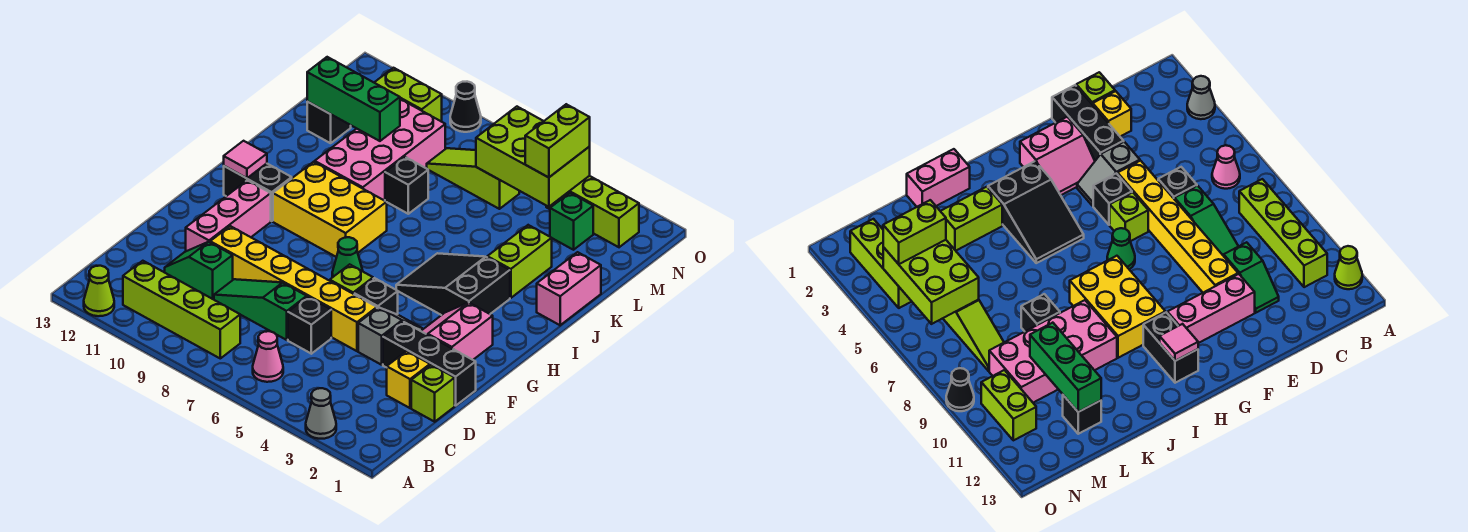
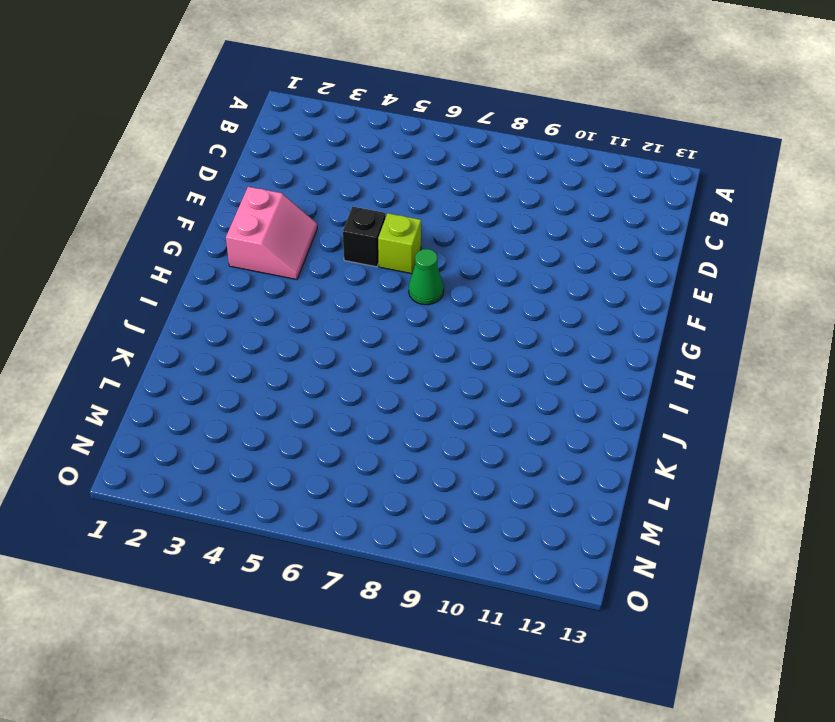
none -> grey 1x1 cone [306,388,336,439]
none -> lime 1x1 cone [84,266,114,316]
none -> pink 1x1 cone [253,331,283,382]
none -> lime 1x4 brick [123,261,240,358]

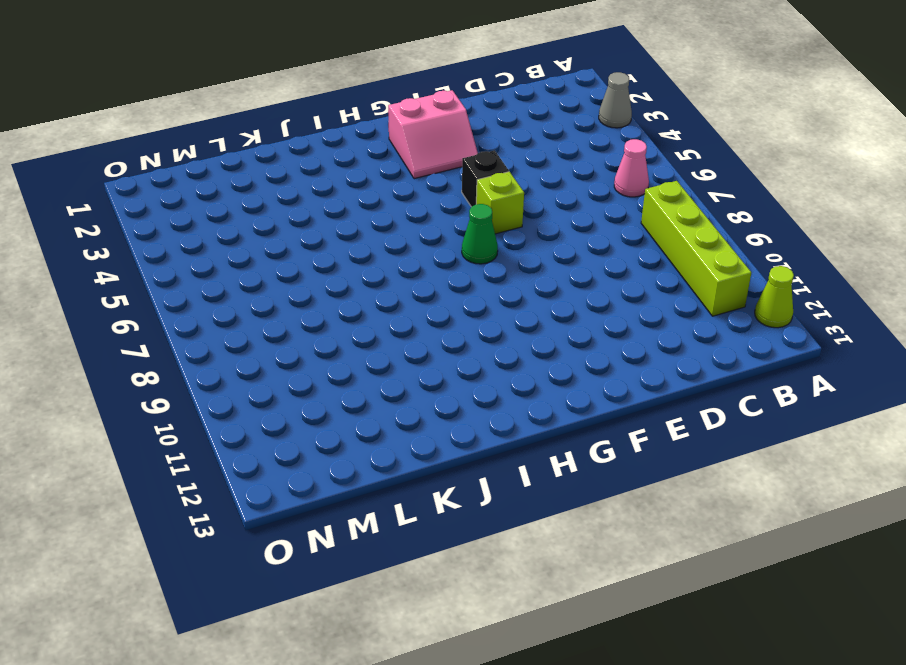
none -> lime 1x1 brick [411,365,455,422]
none -> yellow 1x1 brick [387,351,430,408]
none -> black 1x1 brick [288,297,331,354]
none -> green 1x3 slope [214,279,307,340]

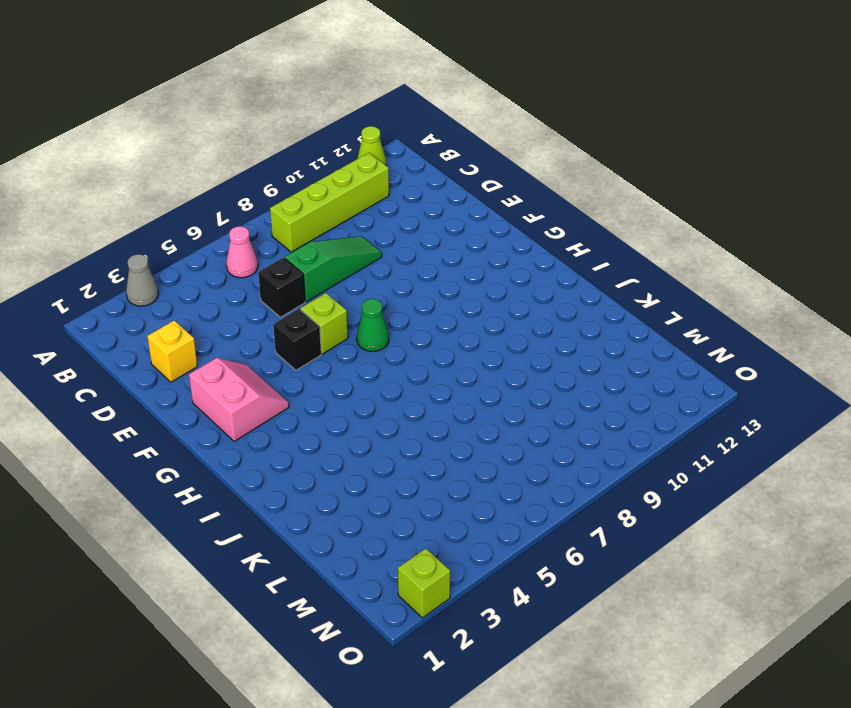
lime 1x1 brick [398,548,450,618] -> lime 1x1 brick moved to [411,365,455,422]
none -> green 1x2 slope [165,242,233,299]
none -> black 1x3 brick [383,321,476,406]
none -> grey 1x2 slope [358,307,422,365]
none -> yellow 1x6 brick [210,226,377,351]

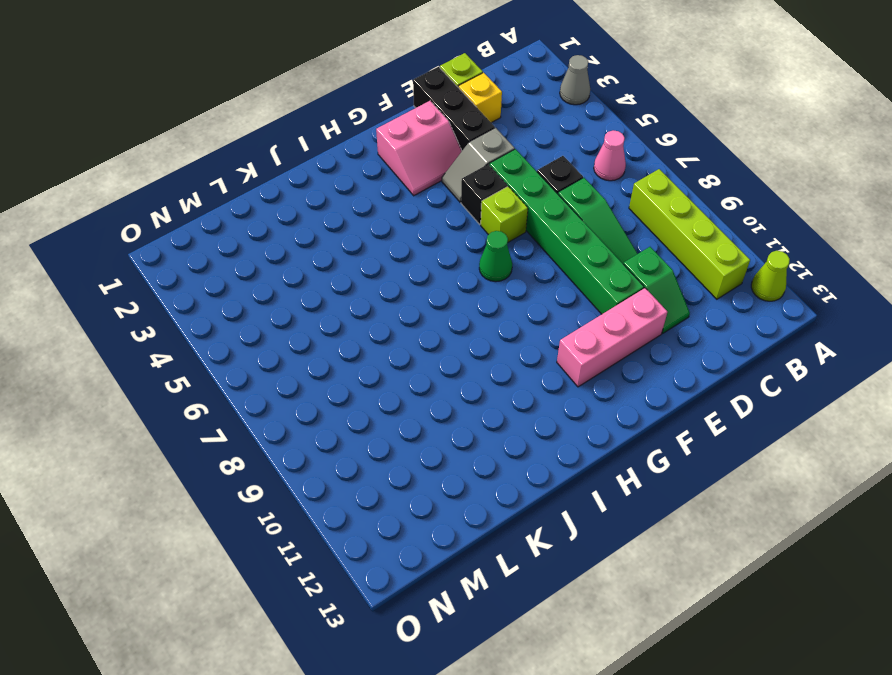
green 1x6 brick [489,149,644,314] -> yellow 1x6 brick [210,226,377,351]
none -> black 2x3 slope [396,253,510,315]
none -> yellow 2x3 brick [273,162,387,257]
none -> black 1x2 brick [224,163,292,221]
none -> pink 1x2 brick [537,252,601,325]

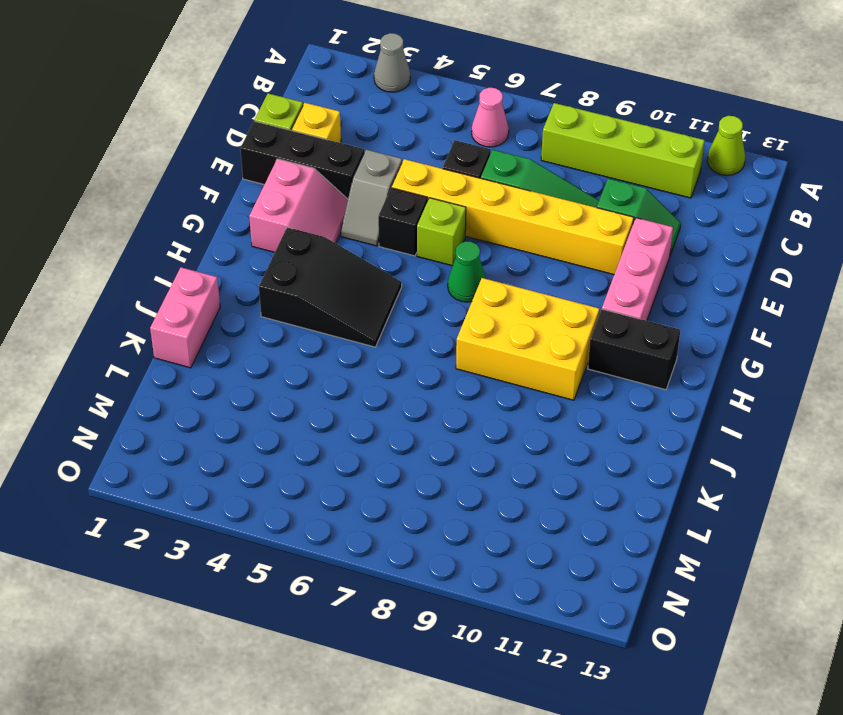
none -> lime 1x2 brick [487,225,552,298]
none -> pink 2x4 brick [315,99,445,200]
none -> black 1x1 brick [385,157,428,214]
none -> black 1x1 brick [307,102,351,143]

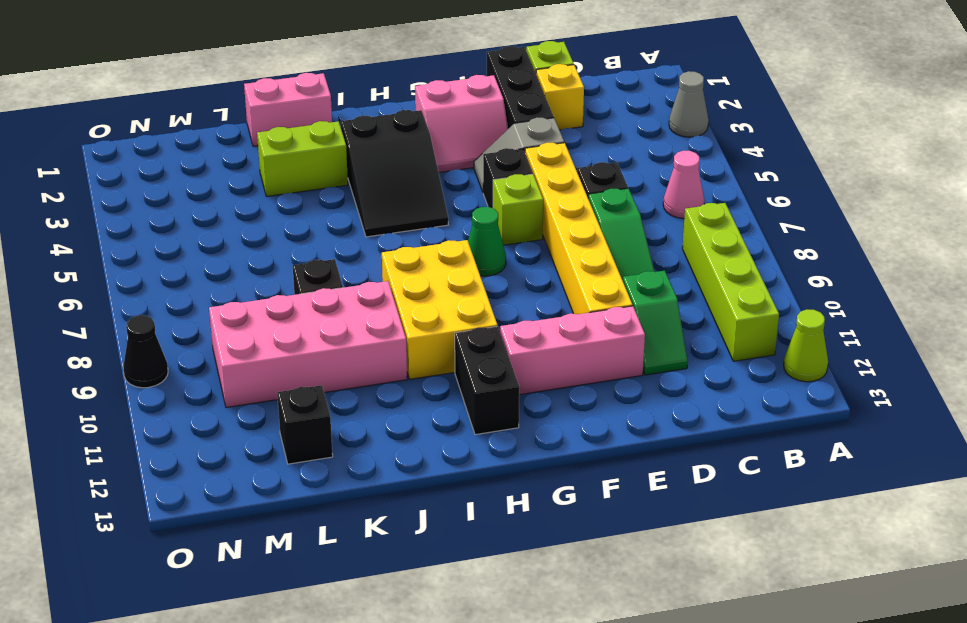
none -> green 1x1 brick [550,193,593,250]
none -> lime 1x3 slope [427,148,519,209]
none -> lime 1x3 brick [546,176,639,247]
none -> lime 1x2 brick [374,68,442,122]

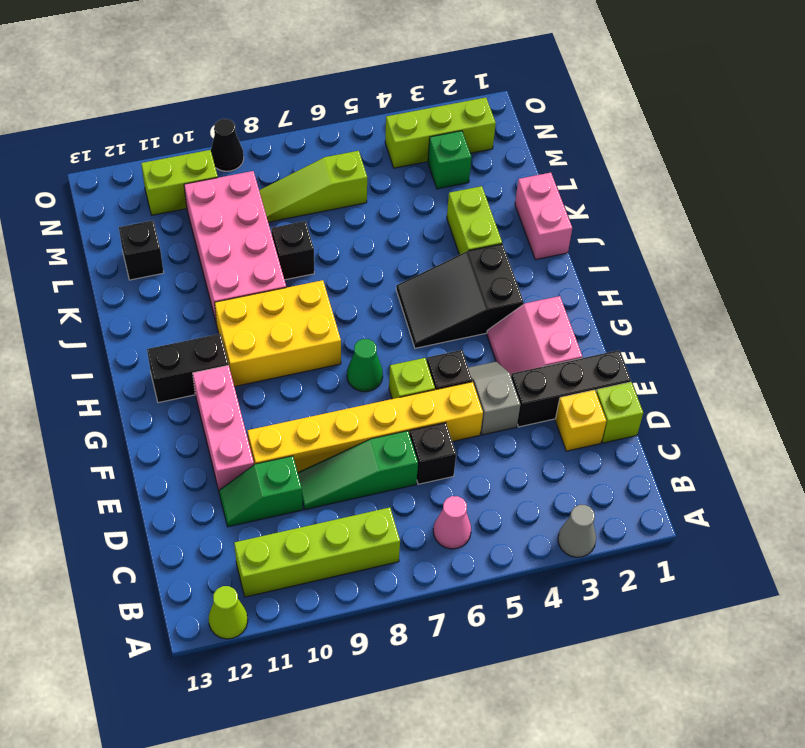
none -> pink 1x1 tile [224,141,267,178]
none -> green 1x3 brick [307,57,400,141]
none -> lime 2x3 brick [476,107,590,207]
none -> lime 1x2 brick [525,104,590,178]

